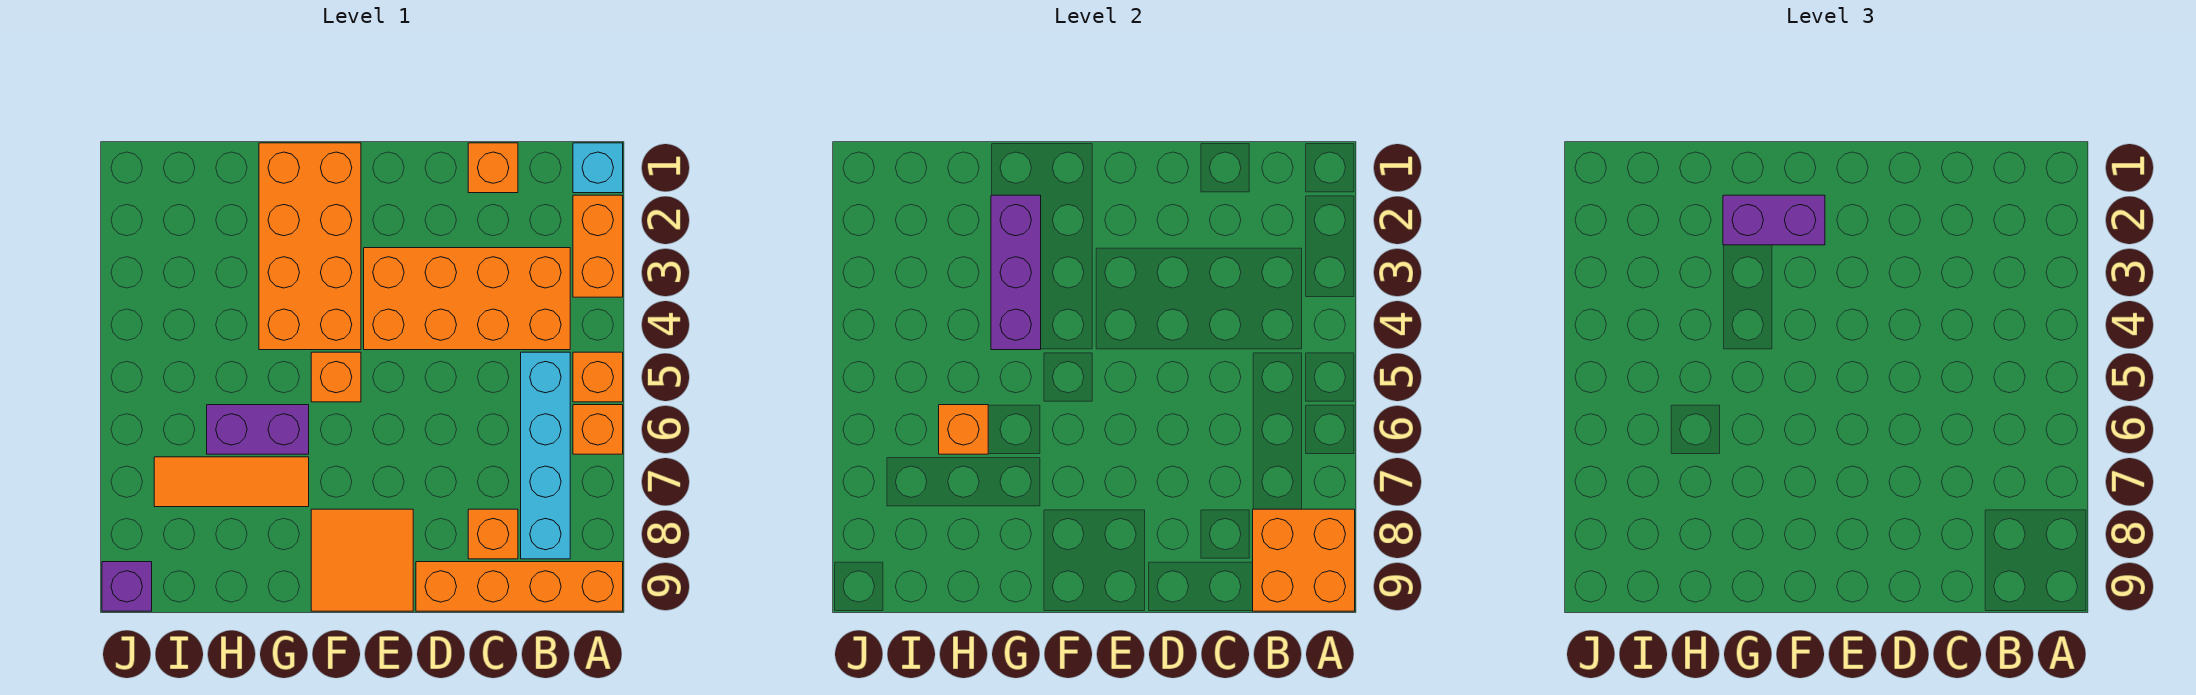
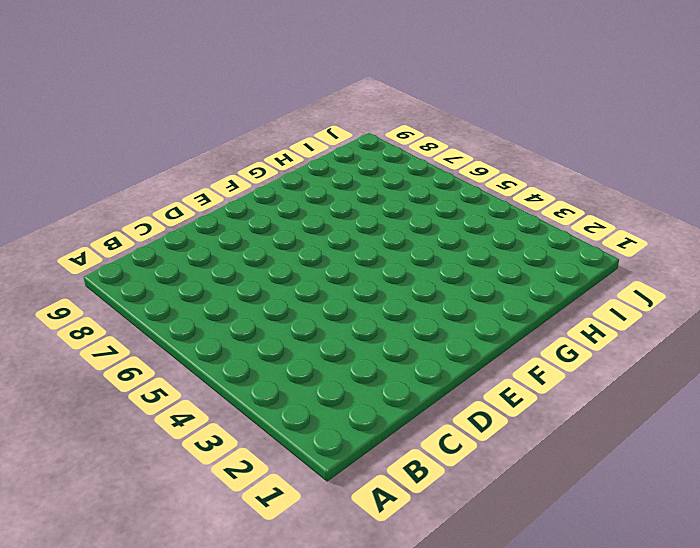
none -> cyan 1x1 brick [573,143,623,193]
none -> orange 1x2 brick [573,195,623,297]
none -> orange 1x1 brick [573,352,623,402]

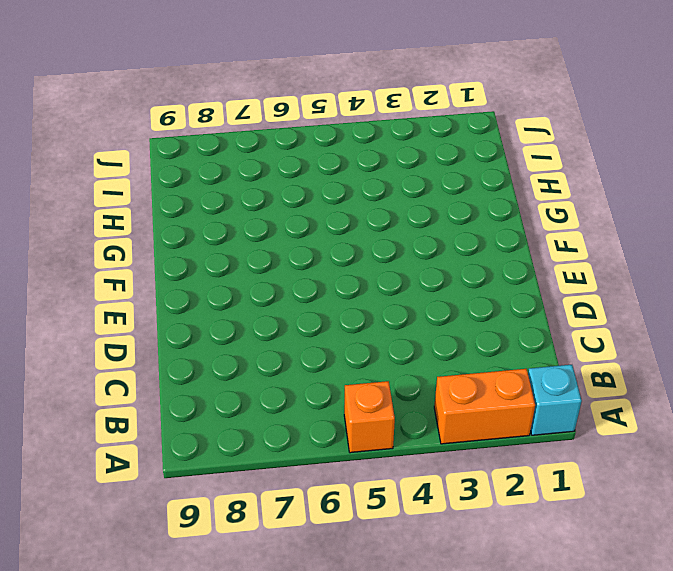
none -> orange 1x1 brick [573,405,623,454]
none -> orange 1x4 brick [416,562,623,611]
none -> orange 2x4 brick [364,248,570,350]

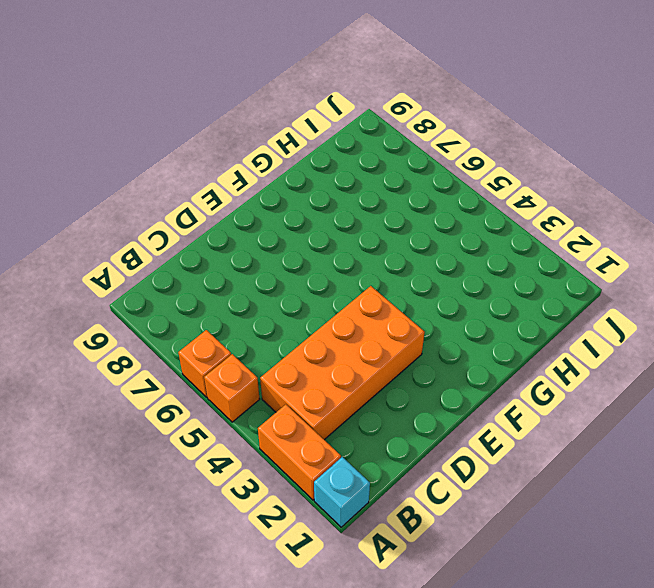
none -> orange 1x4 brick [416,562,623,611]
none -> cyan 1x4 brick [521,352,570,559]
none -> orange 1x1 brick [468,143,518,193]

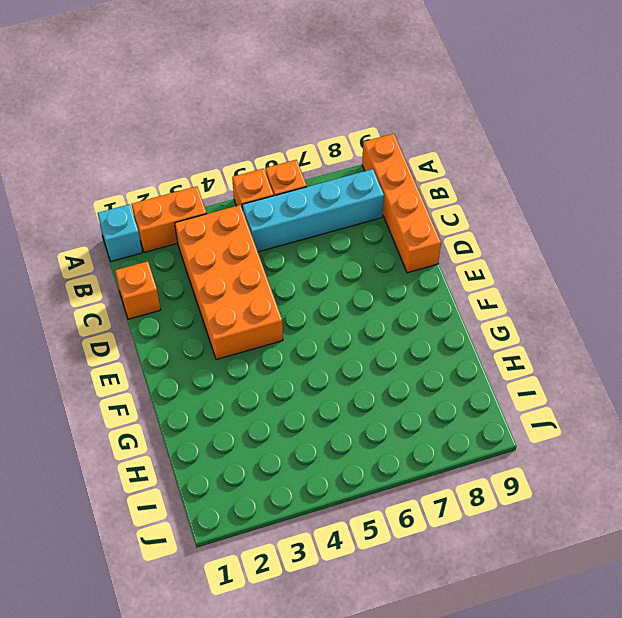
none -> orange 1x1 brick [468,509,518,559]
none -> orange 2x2 tile [311,509,413,611]
none -> orange 2x4 brick [259,143,361,350]

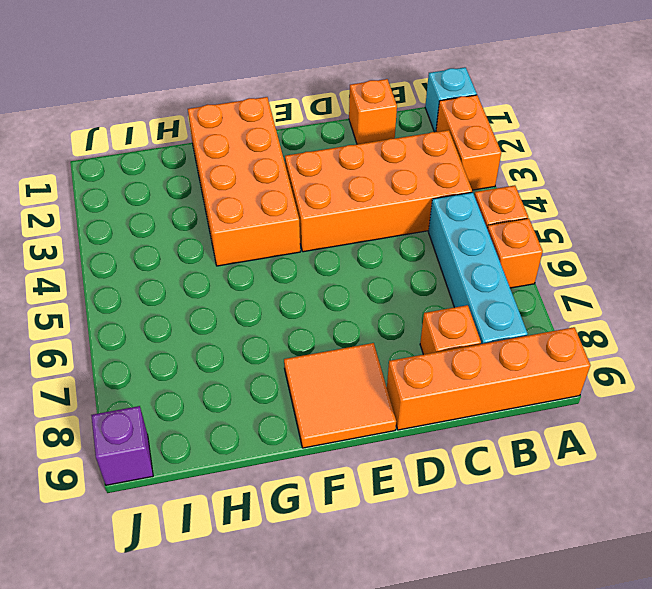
none -> orange 1x1 brick [311,352,361,402]
none -> purple 1x2 brick [207,405,309,454]
none -> orange 1x3 tile [154,457,309,507]

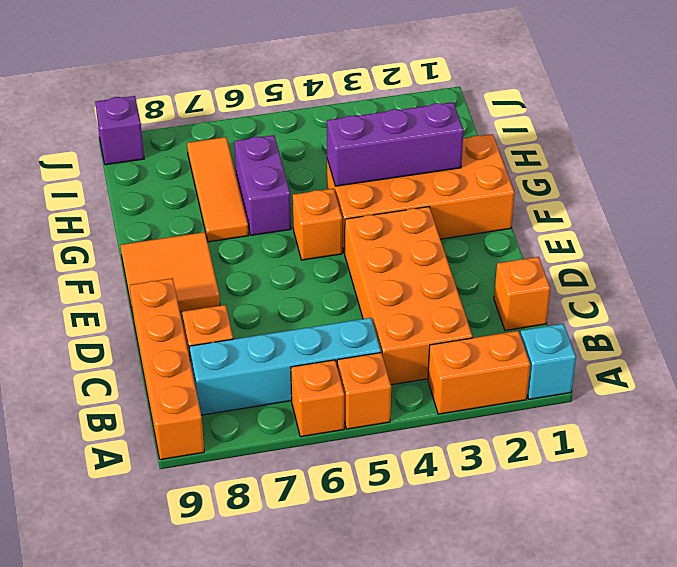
none -> orange 2x2 brick [1253,509,1355,611]
none -> orange 1x1 brick [939,405,988,454]
none -> purple 1x2 brick [1723,195,1825,245]

